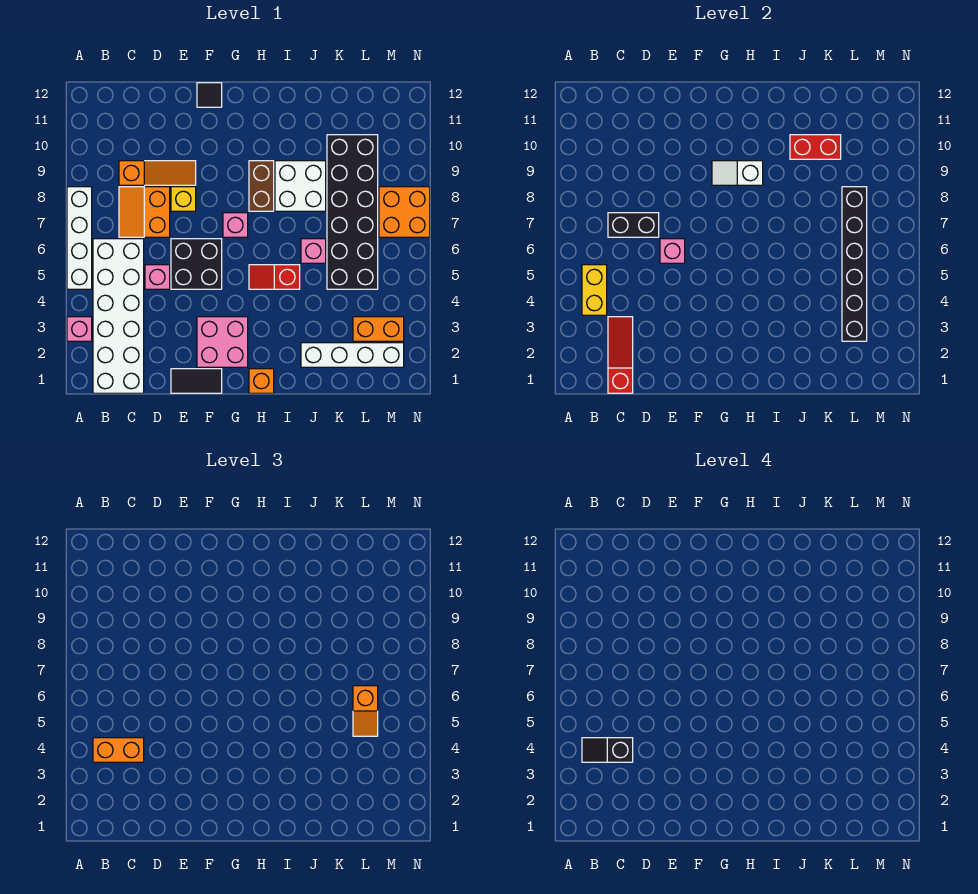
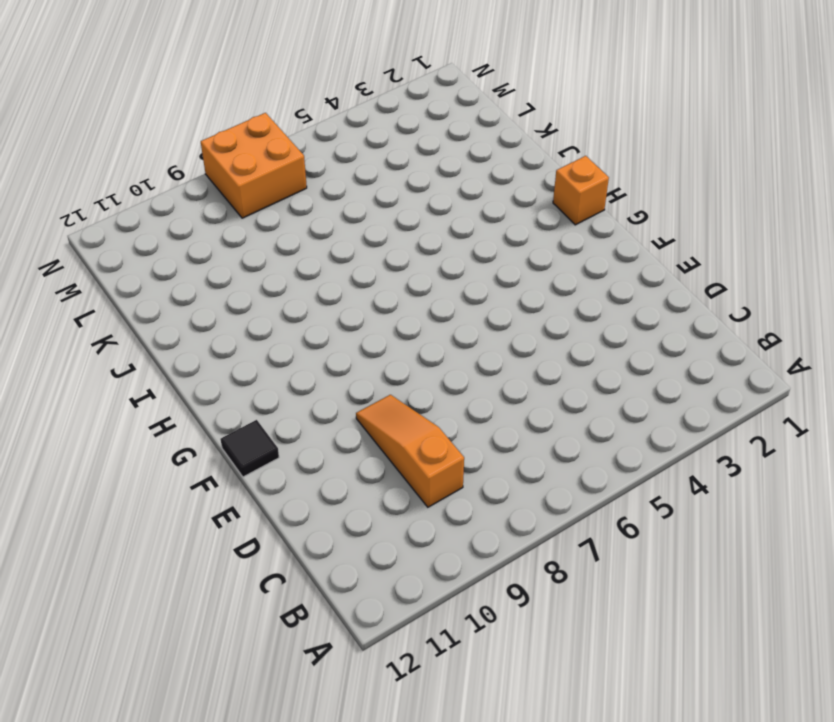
none -> pink 1x1 brick [67,317,92,341]
none -> white 1x4 brick [67,187,92,289]
none -> white 2x6 brick [93,239,144,393]
none -> orange 2x2 slope [119,187,170,237]

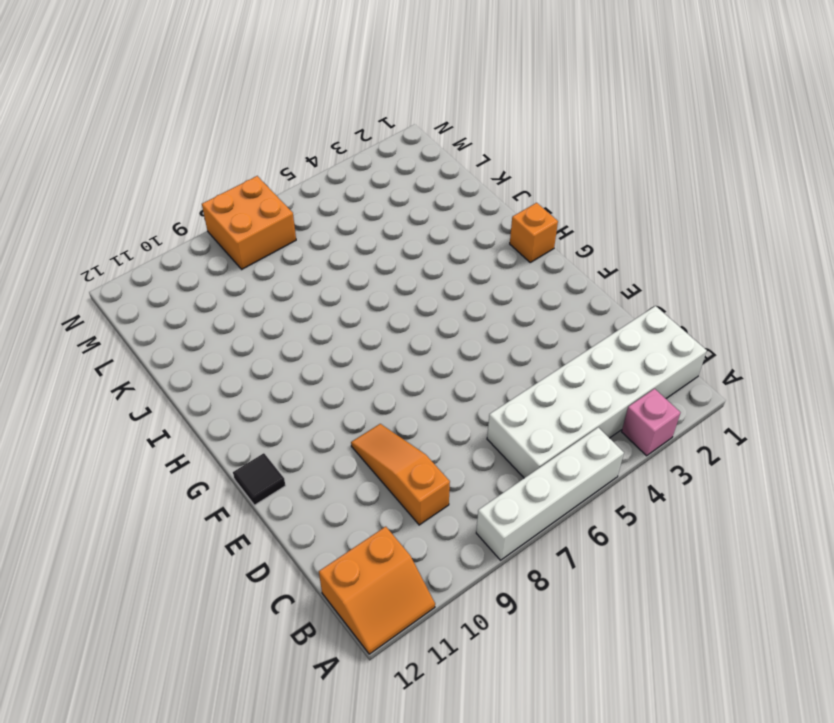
orange 2x2 slope [319,527,435,654] -> orange 2x2 slope moved to [119,187,170,237]
none -> pink 1x1 brick [145,265,170,289]
none -> black 1x2 tile [171,369,222,393]
none -> black 2x2 brick [171,239,222,289]
none -> yellow 1x1 brick [171,187,196,211]

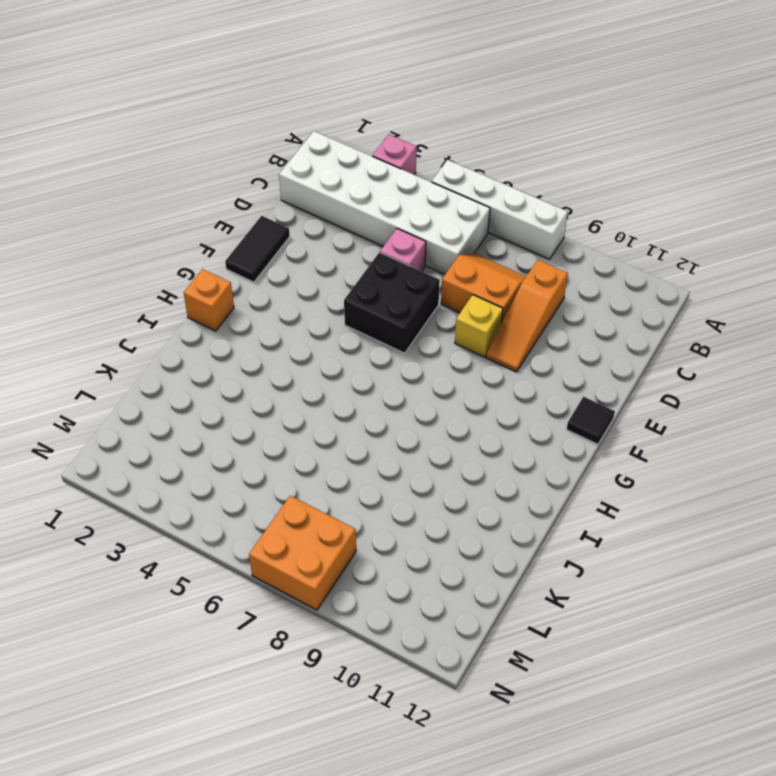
none -> pink 2x2 brick [197,317,248,367]
none -> pink 1x1 brick [223,213,248,237]
none -> red 1x2 slope [249,265,300,289]
none -> brown 1x2 brick [249,161,274,211]

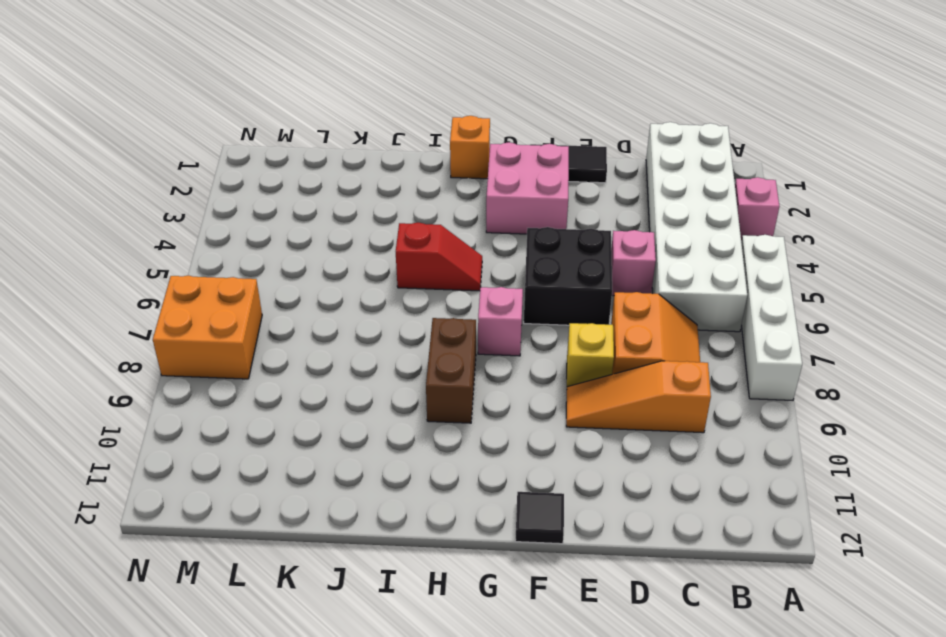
none -> white 2x2 brick [275,161,326,211]
none -> white 1x4 brick [301,343,404,367]
none -> pink 1x1 brick [301,239,326,263]
none -> black 2x6 brick [327,135,378,289]

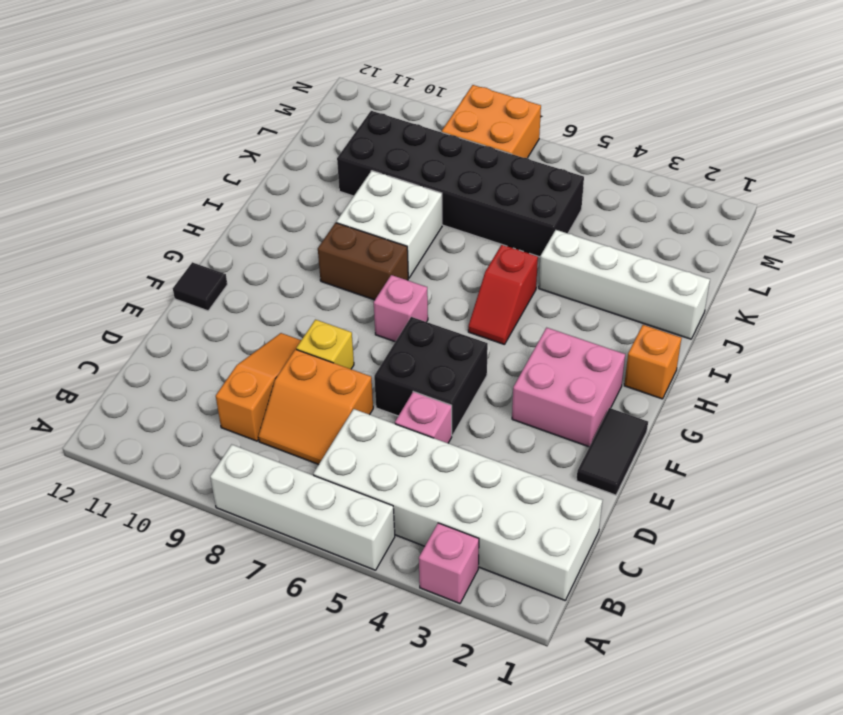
white 1x4 brick [539,230,710,339] -> white 1x4 brick turned to [301,343,404,367]
none -> pink 1x1 brick [301,239,326,263]
none -> orange 1x2 brick [353,317,404,341]
none -> yellow 1x2 brick [582,265,607,315]
none -> red 1x3 slope [608,317,633,393]

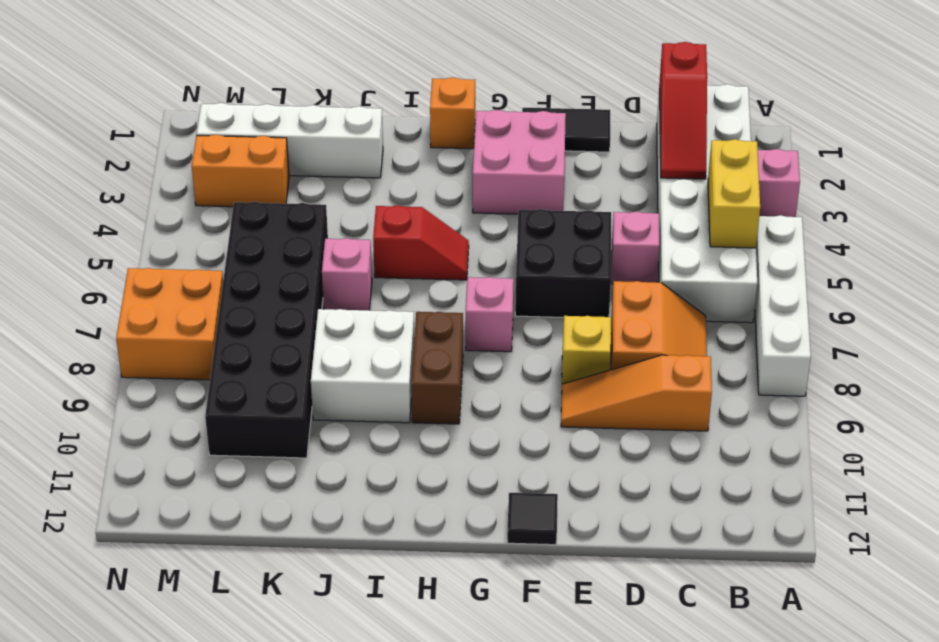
none -> black 1x2 brick [608,213,659,237]
none -> pink 1x1 brick [660,239,685,263]
none -> white 1x2 slope [712,161,763,185]
none -> red 1x2 brick [790,135,841,159]

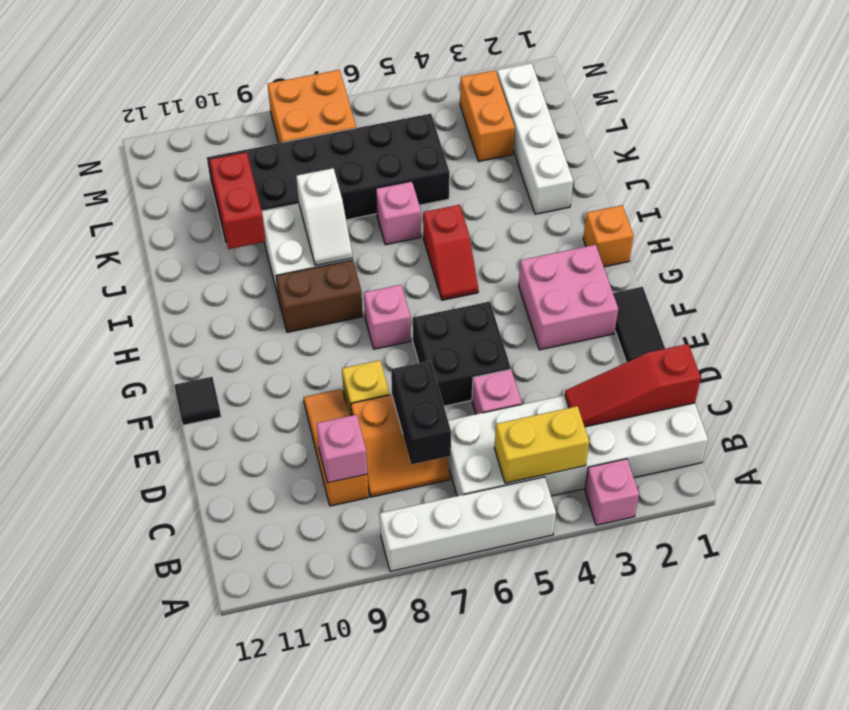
pink 1x1 brick [316,415,367,483] -> pink 1x1 brick moved to [660,239,685,263]
white 1x2 slope [296,168,352,266] -> white 1x2 slope moved to [712,161,763,185]
none -> black 1x6 brick [842,187,867,341]
none -> orange 1x2 brick [93,738,144,762]
none -> orange 1x2 slope [353,686,378,736]
none -> black 1x2 slope [582,738,633,762]

